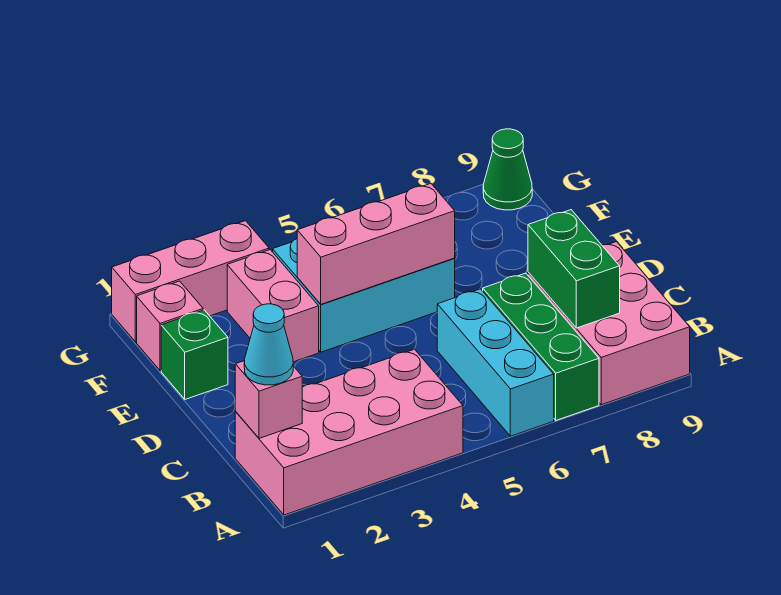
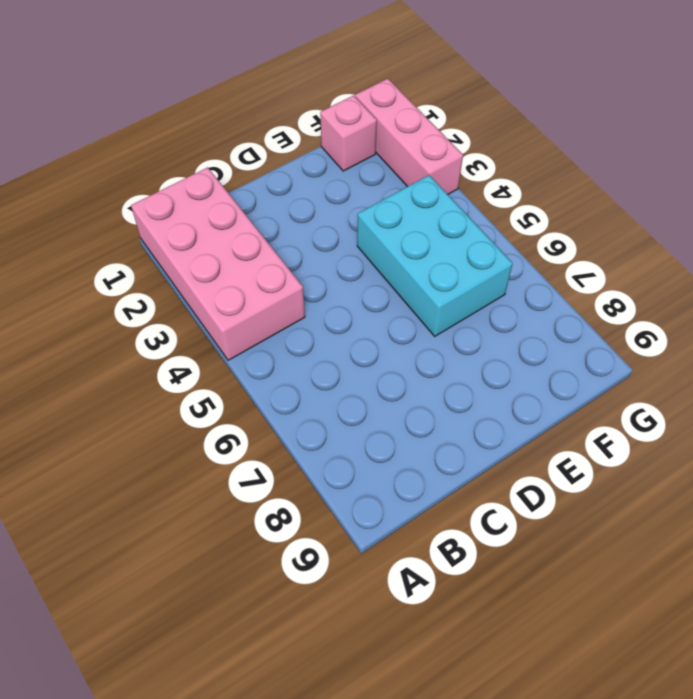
none -> cyan 1x3 brick [437,289,554,436]
none -> green 1x3 brick [483,273,599,420]
none -> pink 2x3 brick [528,242,690,405]

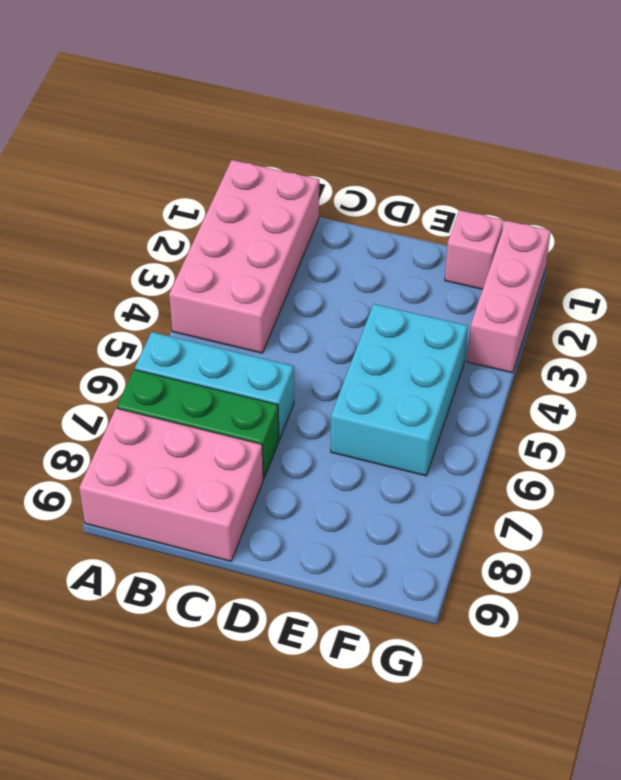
none -> green 1x1 brick [161,310,228,399]
none -> pink 1x2 brick [227,250,319,362]
none -> green 1x1 cone [483,129,532,210]

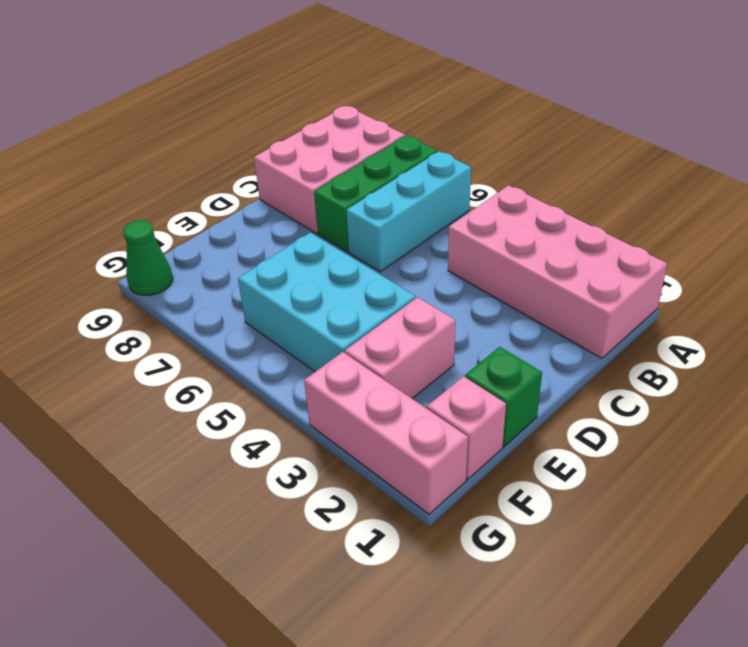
none -> pink 1x1 brick [235,361,302,438]
none -> green 1x2 brick [528,210,620,328]
none -> pink 1x3 brick [297,183,455,304]

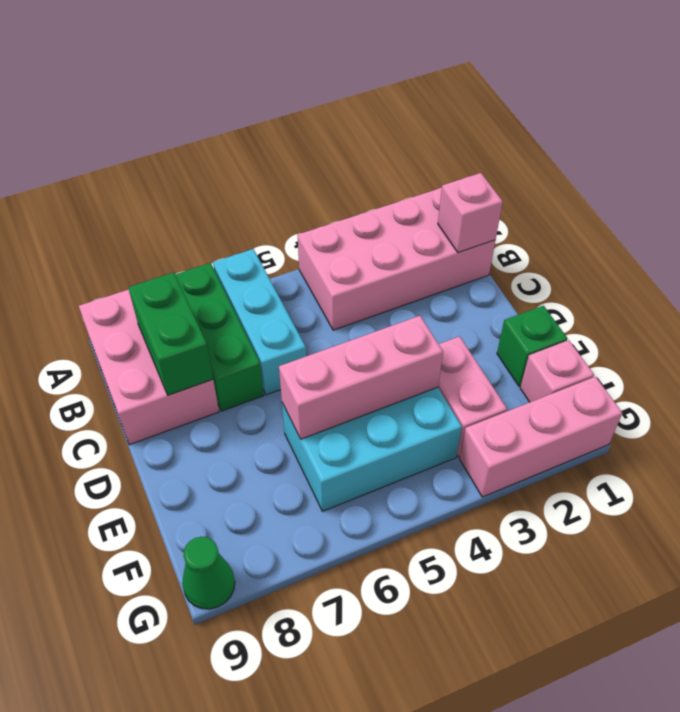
none -> cyan 1x1 cone [244,304,293,385]

